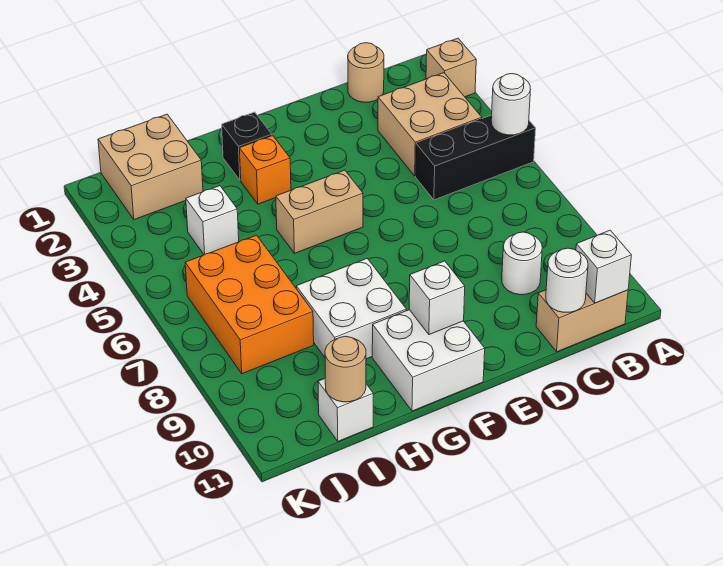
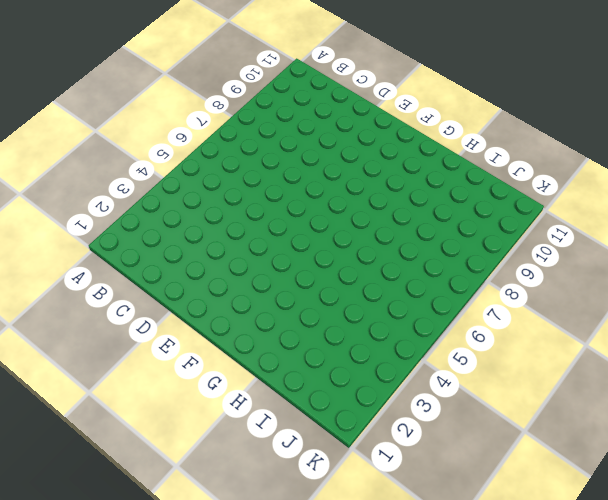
none -> tan 1x1 brick [426,38,476,97]
none -> black 1x3 brick [416,115,536,200]
none -> tan 2x2 brick [378,73,482,176]

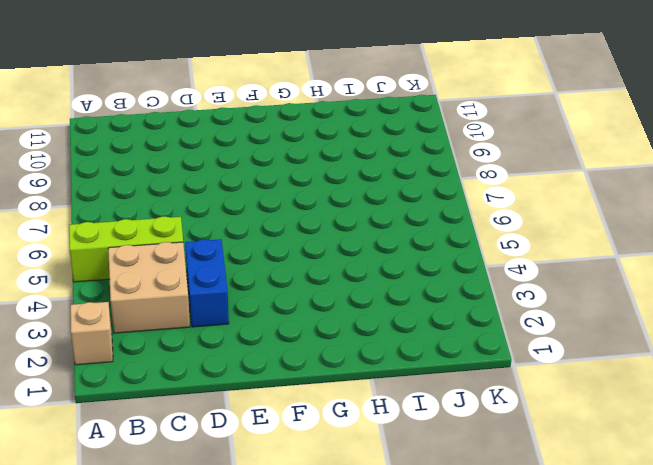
lime 1x3 brick [69,216,183,282] -> black 1x3 brick [416,115,536,200]
blue 1x2 brick [185,239,229,327] -> none
none -> tan 1x2 brick [536,290,628,352]
none -> tan 1x1 round brick [348,43,384,102]
none -> white 1x1 round brick [502,232,542,295]

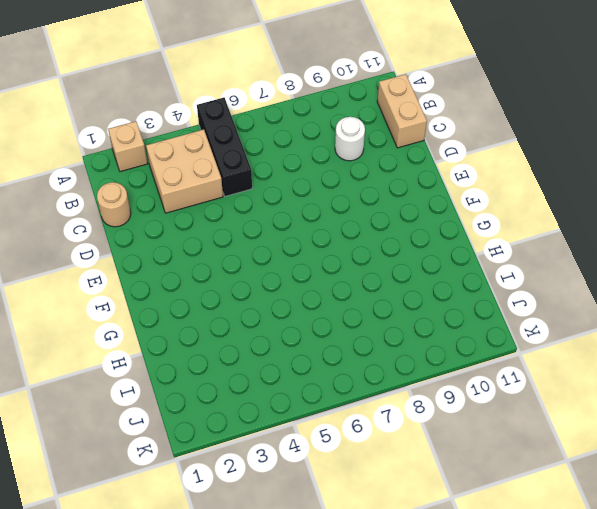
none -> tan 1x2 brick [276,170,363,253]
none -> white 2x2 brick [372,310,485,411]
none -> black 1x1 brick [222,112,272,180]

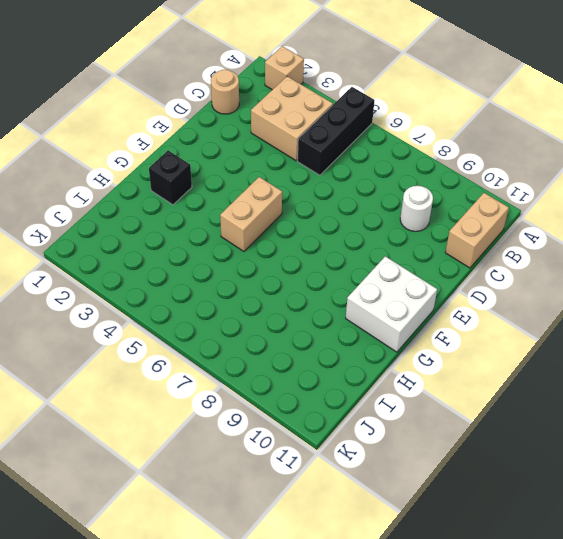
none -> orange 1x1 brick [239,135,291,204]
none -> white 2x2 brick [296,259,406,359]
none -> tan 2x2 brick [98,114,203,220]

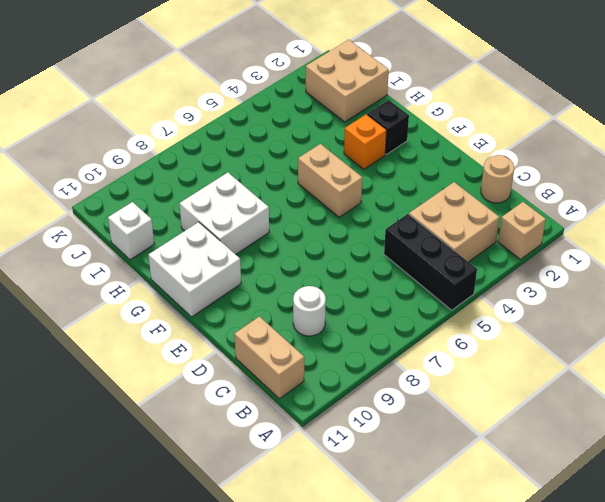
none -> white 1x1 brick [186,186,239,255]
none -> orange 2x3 brick [185,235,314,374]
none -> white 1x1 round brick [491,74,531,135]

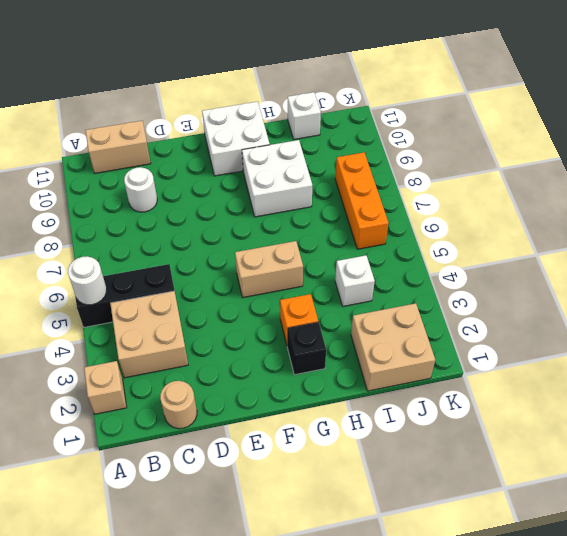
orange 1x3 brick [335,153,389,249] -> orange 2x3 brick [185,235,314,374]
none -> white 1x1 brick [576,230,631,303]
none -> white 1x1 round brick [546,248,588,312]
none -> white 1x1 brick [409,261,465,335]

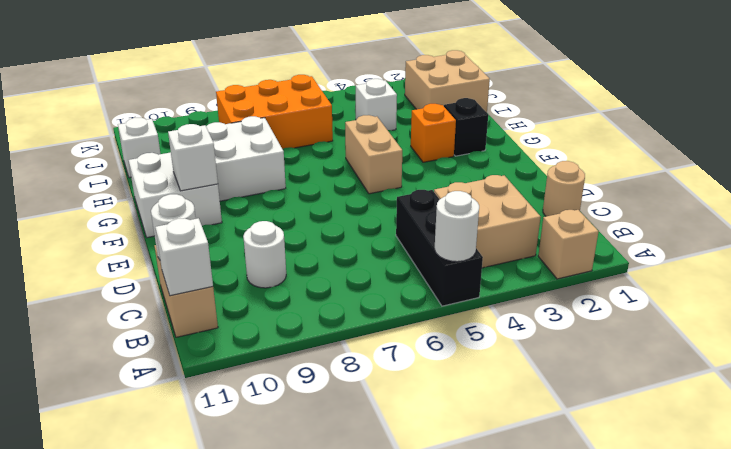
none -> tan 1x1 round brick [325,336,366,402]

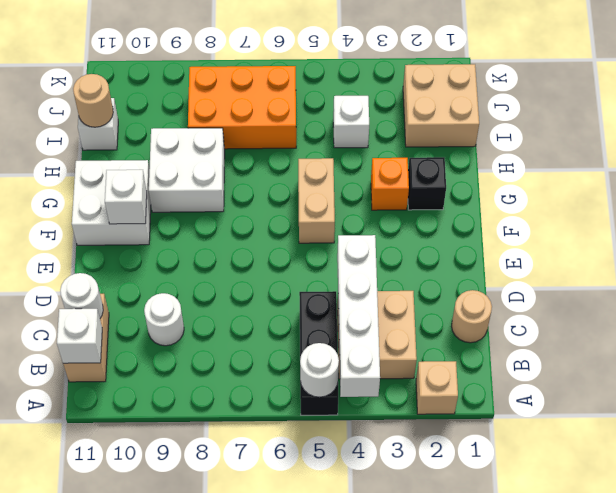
white 1x4 brick [337,235,380,397] -> none

